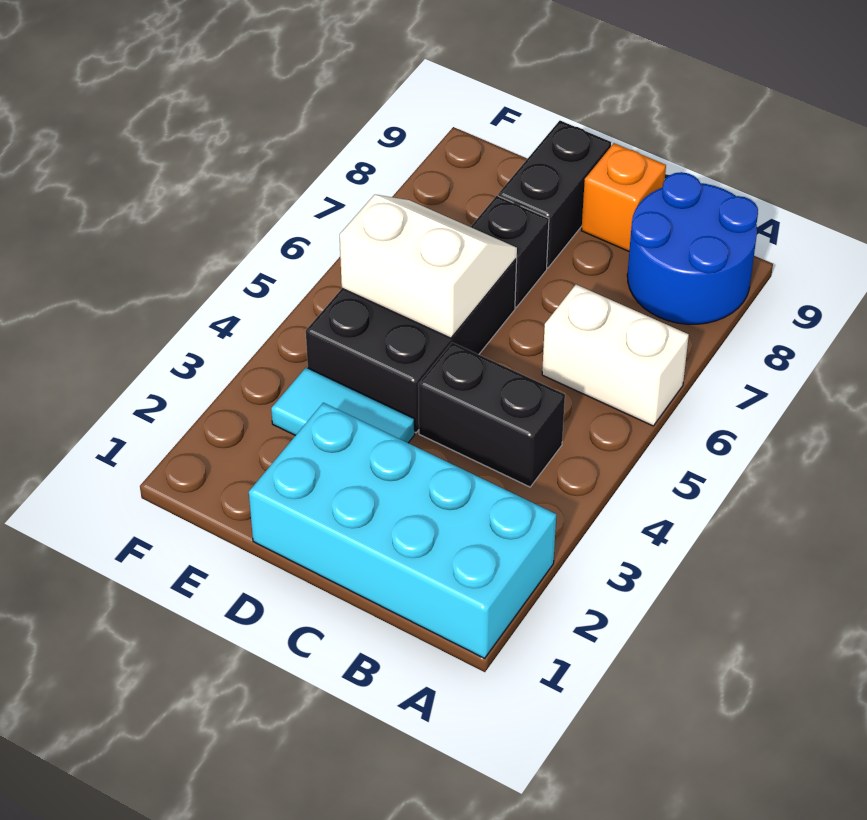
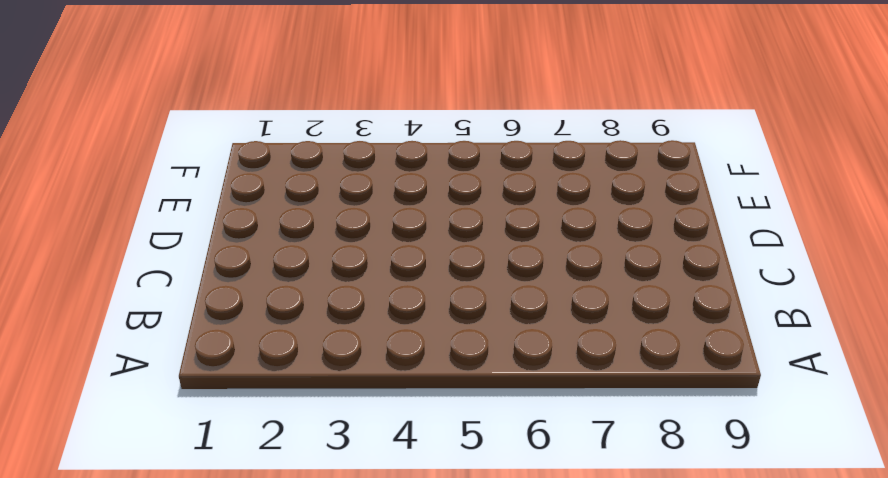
none -> cyan 2x4 brick [249,403,556,658]
none -> white 1x2 brick [542,285,689,426]

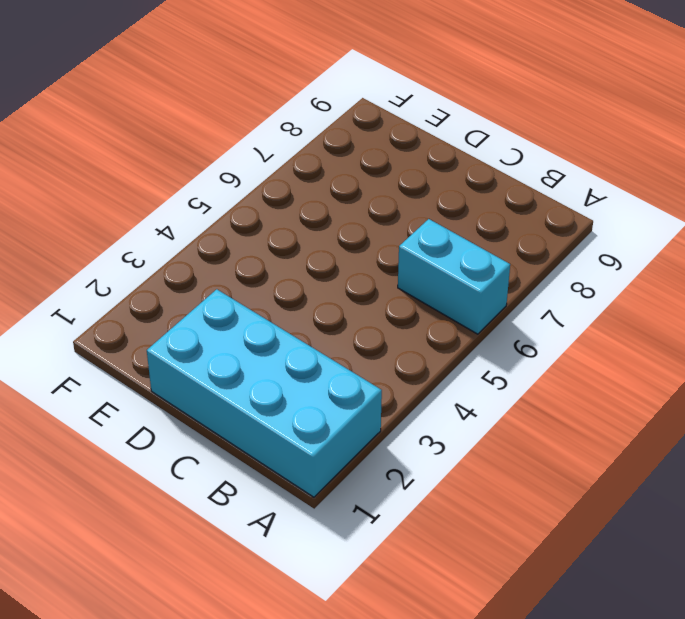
cyan 1x2 brick [398,219,510,334] -> white 1x2 brick [542,285,689,426]
none -> blue 2x2 round brick [627,172,758,324]
none -> black 1x2 brick [419,342,565,487]

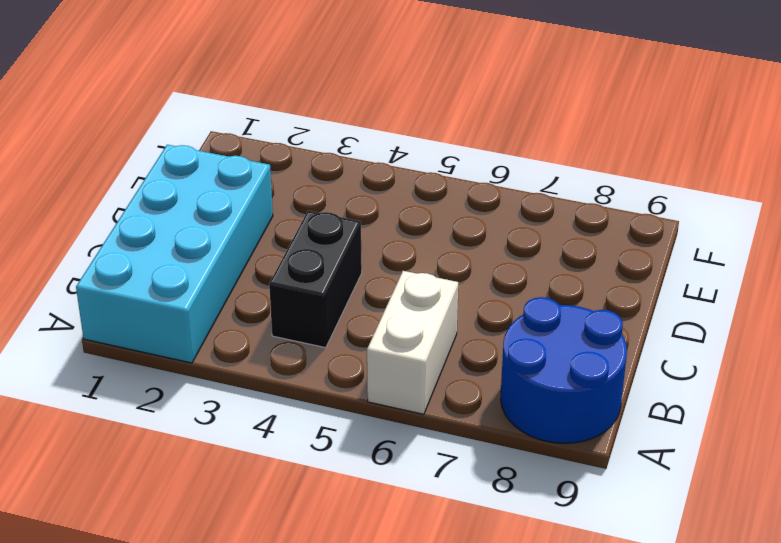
none -> orange 1x1 brick [581,143,666,251]
none -> cyan 1x2 tile [271,368,415,443]

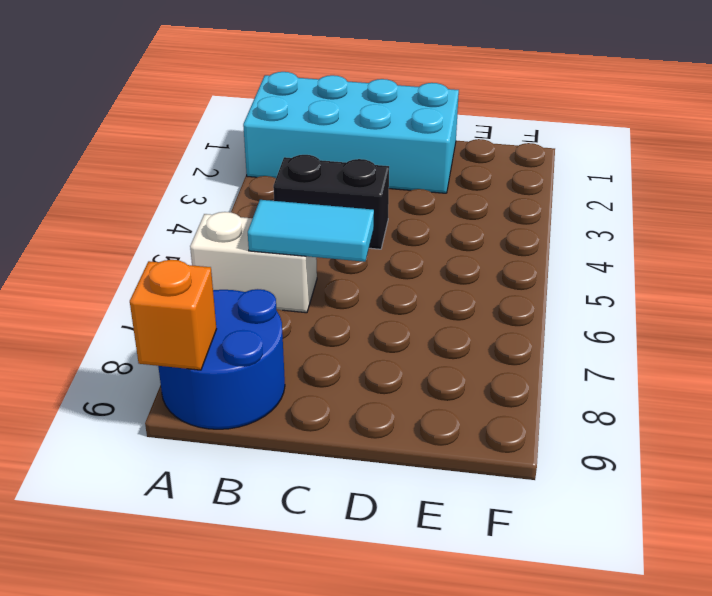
orange 1x1 brick [130,260,216,370] -> orange 1x1 brick moved to [581,143,666,251]
cyan 1x2 tile [248,200,374,262] -> cyan 1x2 tile moved to [271,368,415,443]
none -> black 2x3 brick [306,258,517,433]
none -> black 1x1 brick [471,196,549,307]

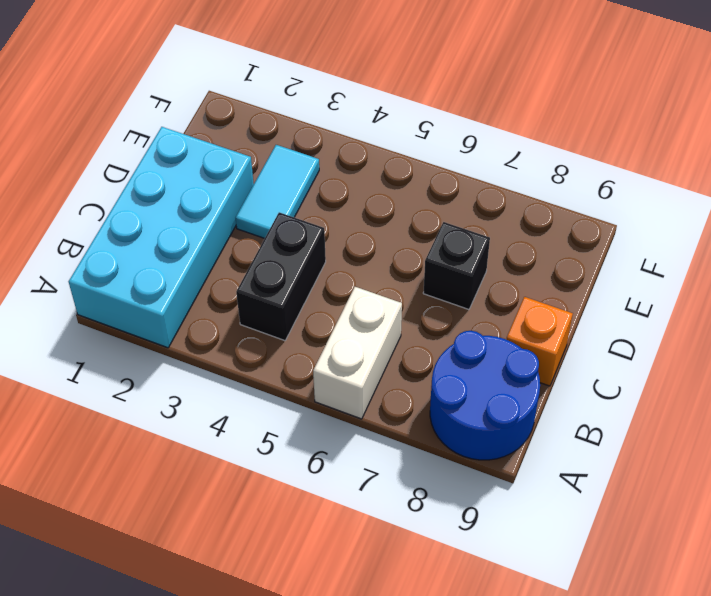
none -> black 2x3 brick [306,258,517,433]
none -> black 1x2 brick [498,121,611,268]

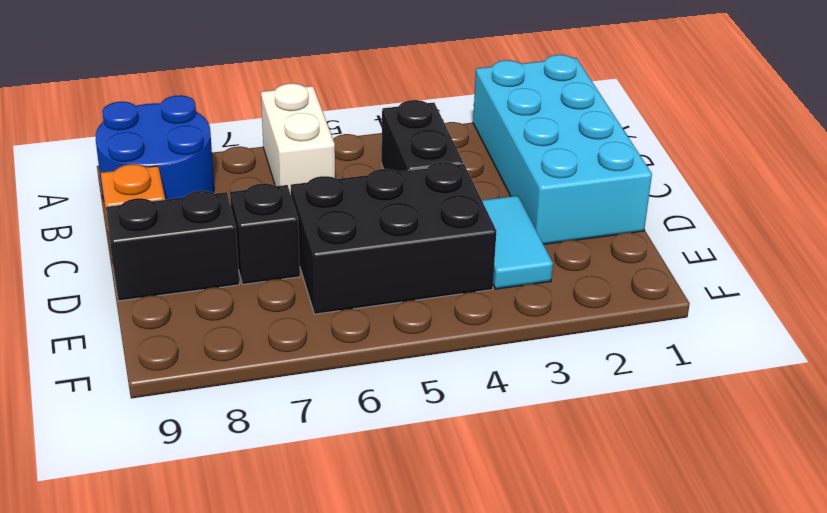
none -> white 2x2 slope [340,195,517,338]

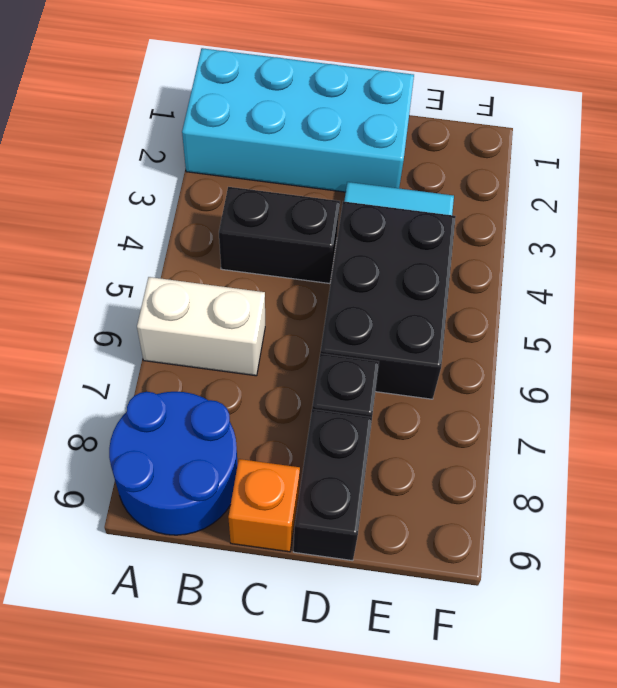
none -> white 2x2 slope [340,195,517,338]

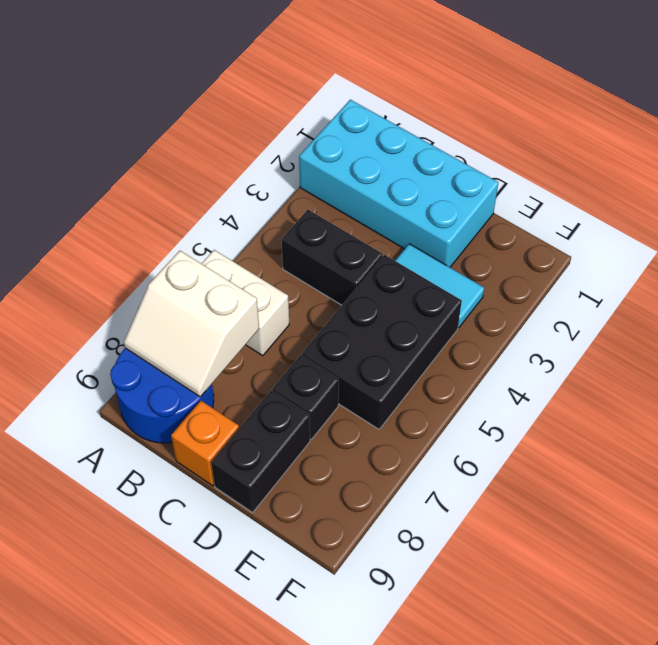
white 2x2 slope [124,251,259,397] -> white 2x2 slope moved to [340,195,517,338]

